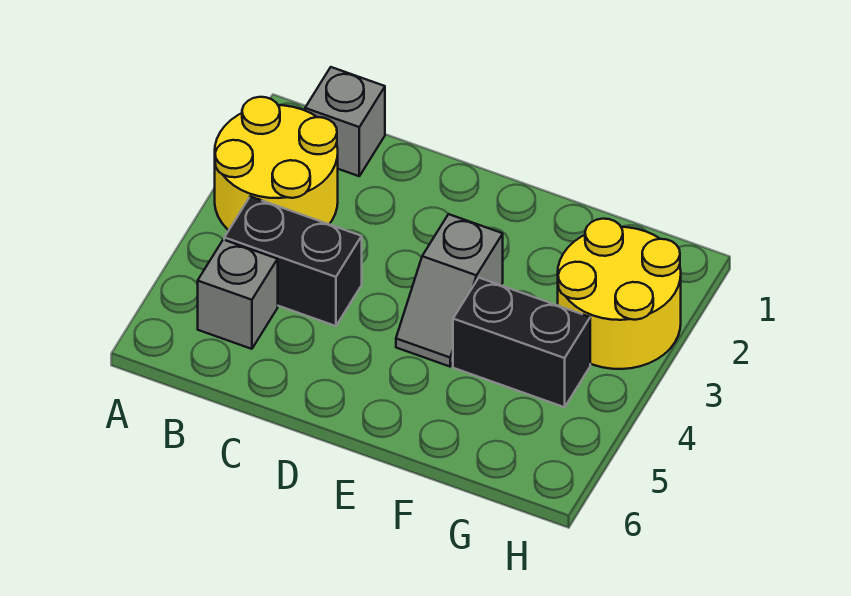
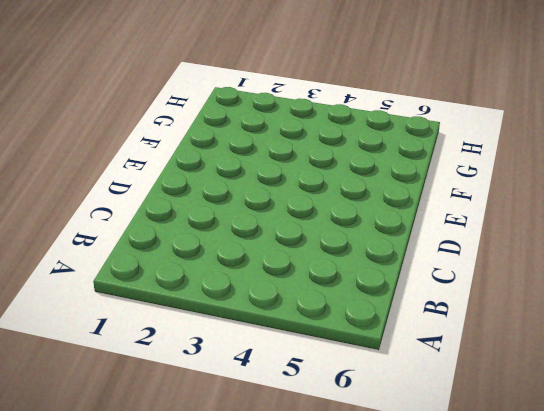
none -> yellow 2x2 round brick [215,97,338,230]
none -> grey 1x1 brick [305,67,385,176]

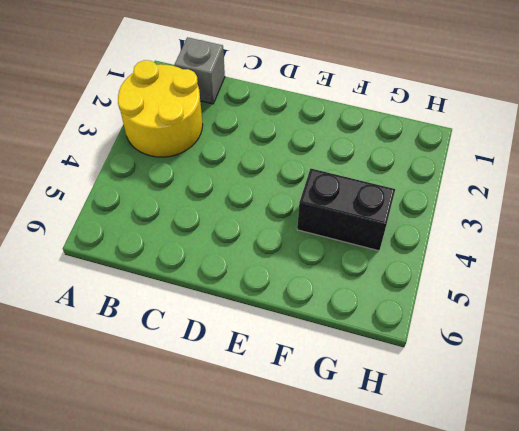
none -> black 1x2 brick [224,196,362,326]
none -> grey 1x1 brick [198,240,278,349]

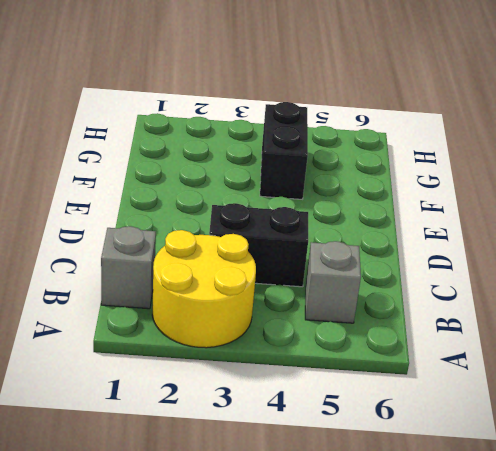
black 1x2 brick [209,203,308,287] -> black 1x2 brick turned to [224,196,362,326]
none -> grey 1x2 slope [396,214,503,367]
none -> yellow 2x2 round brick [558,219,681,369]

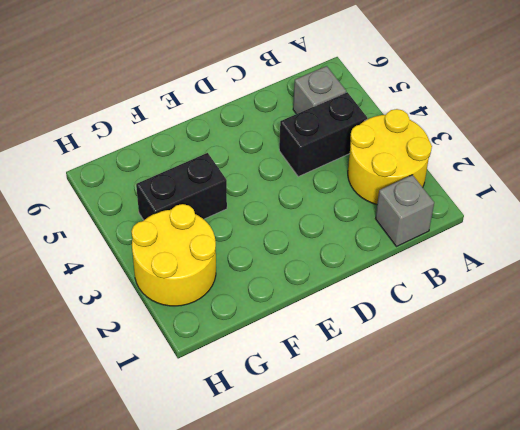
none -> grey 1x2 slope [396,214,503,367]

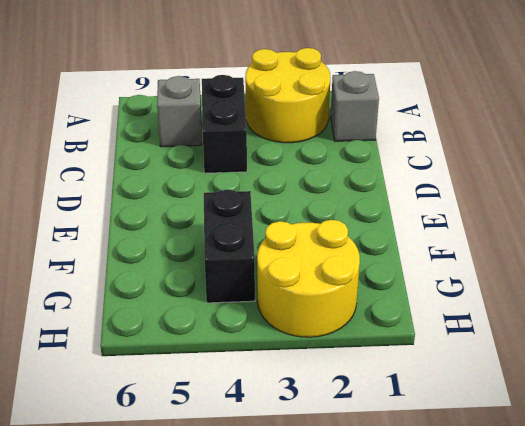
none -> grey 1x2 slope [396,214,503,367]

